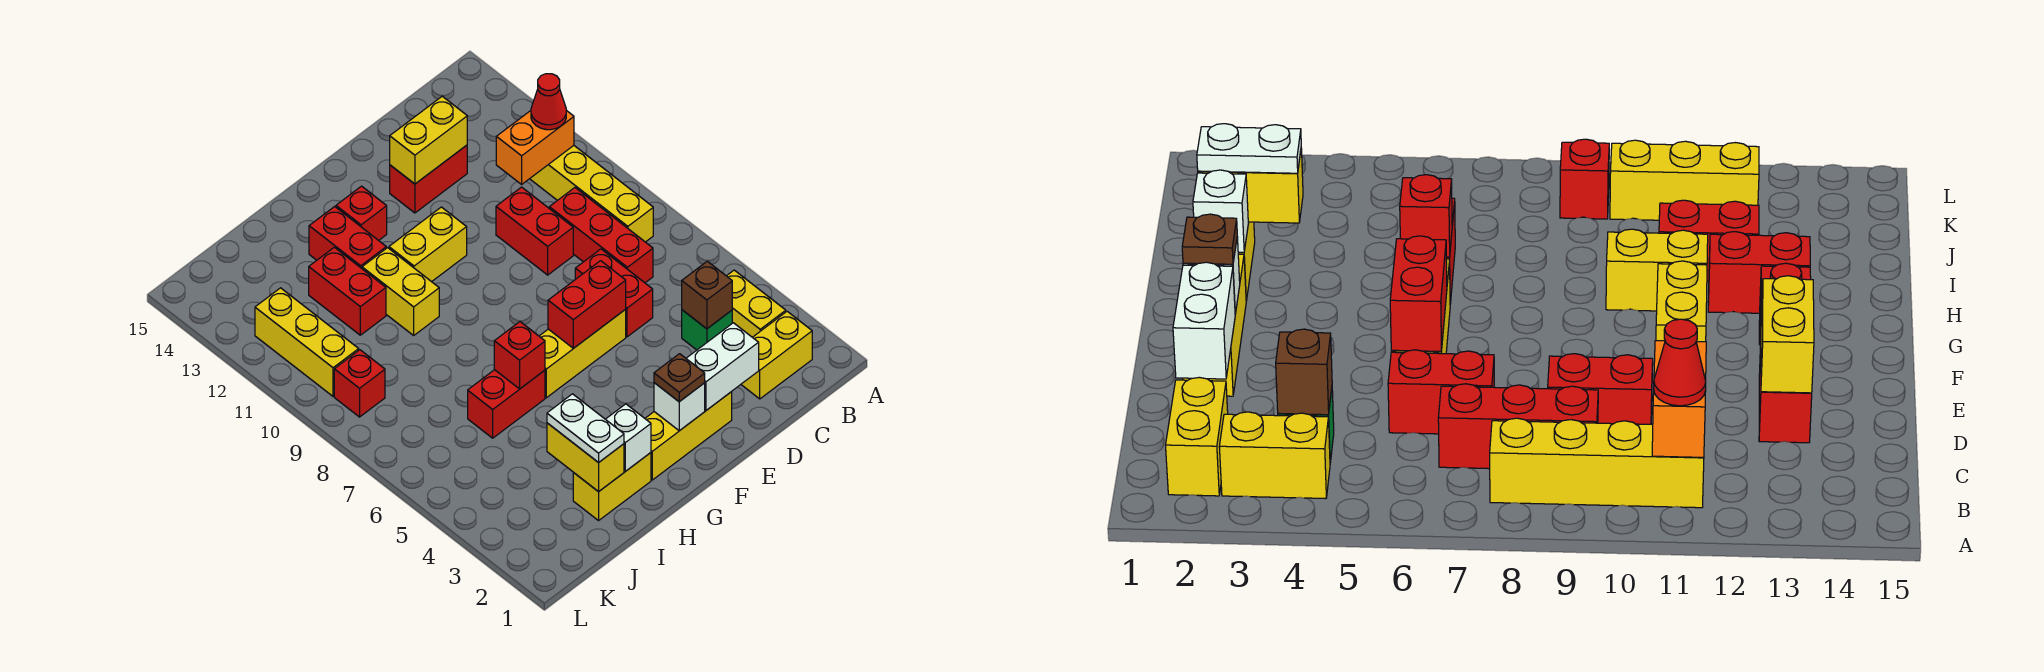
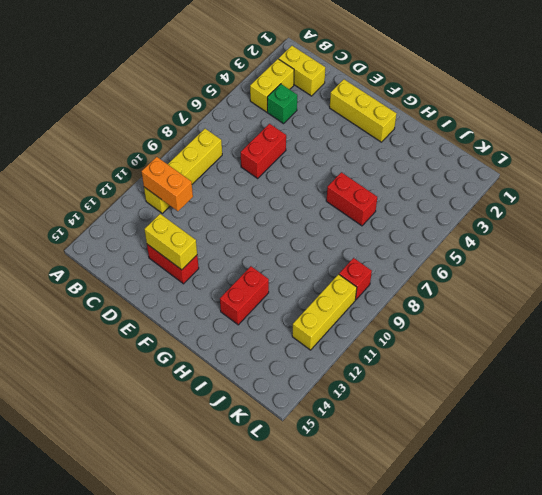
none -> red 1x3 brick [549,188,653,283]
none -> red 1x2 brick [496,187,573,275]
none -> yellow 1x3 brick [539,309,626,398]
none -> yellow 1x2 brick [389,207,467,282]

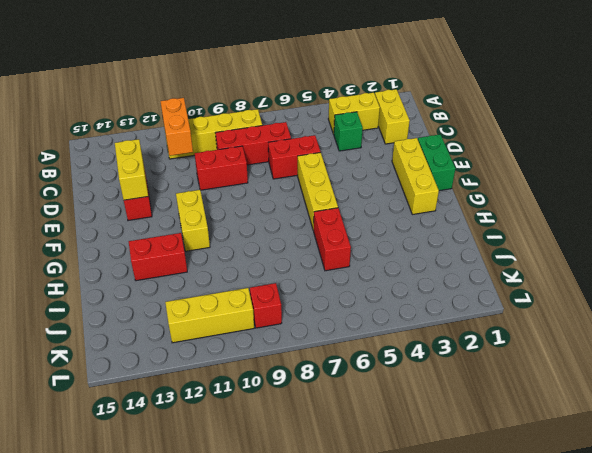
green 1x2 brick [418,134,456,191] -> none
none -> red 1x1 brick [336,186,387,240]
none -> yellow 1x2 brick [573,453,651,521]
none -> yellow 1x2 brick [362,248,439,335]
none -> red 1x2 brick [309,247,386,335]

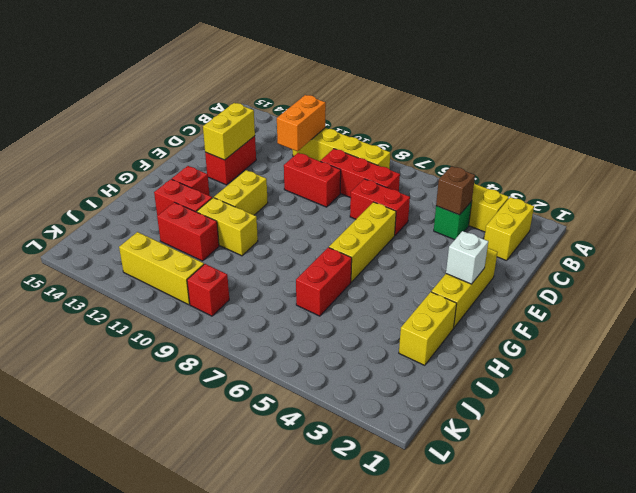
none -> white 1x2 brick [686,323,759,410]
none -> red 1x2 brick [548,261,626,348]
none -> white 1x1 brick [606,404,651,471]
none -> red 1x1 brick [494,322,545,389]

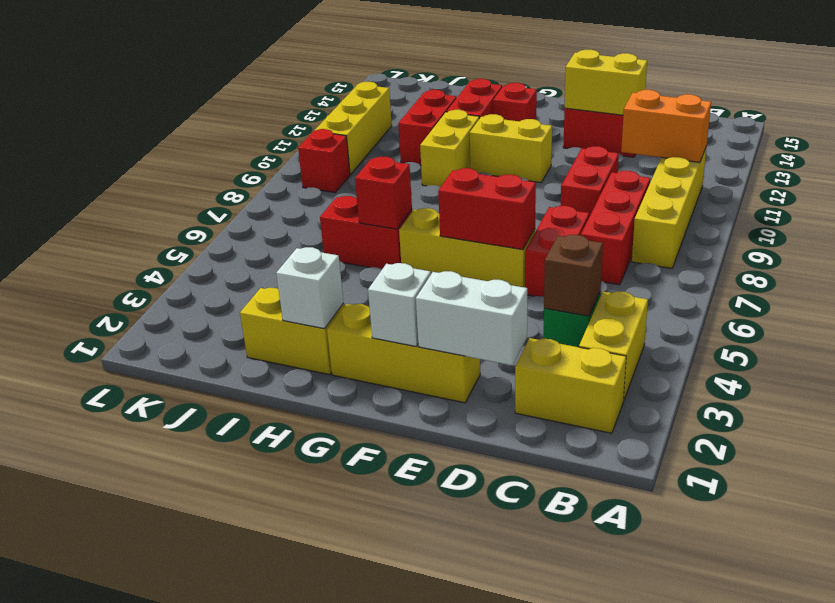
none -> yellow 1x2 brick [547,423,624,492]
none -> red 1x1 cone [531,74,566,130]
none -> brown 1x1 plate [654,354,705,402]
none -> white 1x2 plate [547,394,624,463]

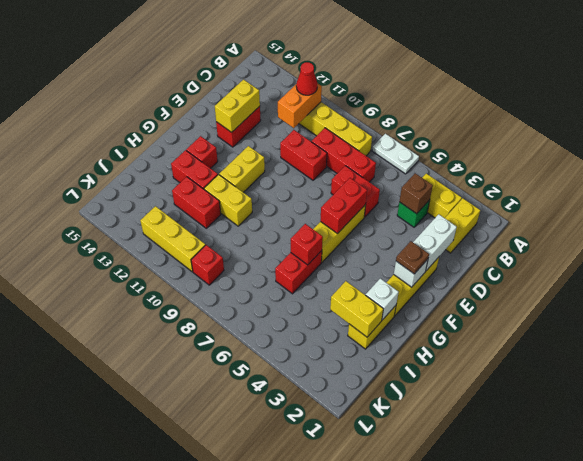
white 1x2 plate [372,134,419,174] -> white 1x2 plate moved to [547,394,624,463]

